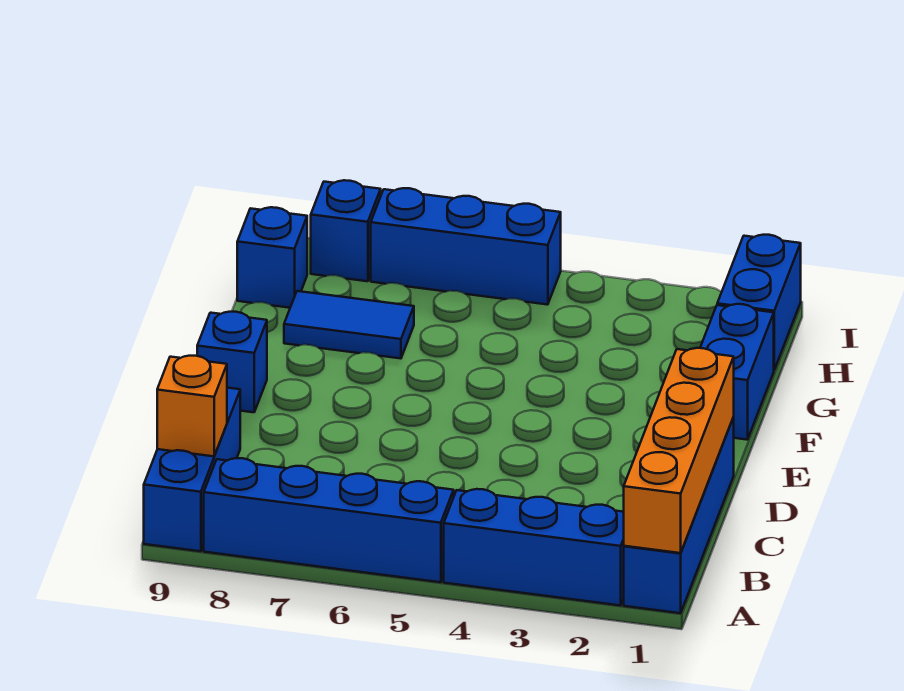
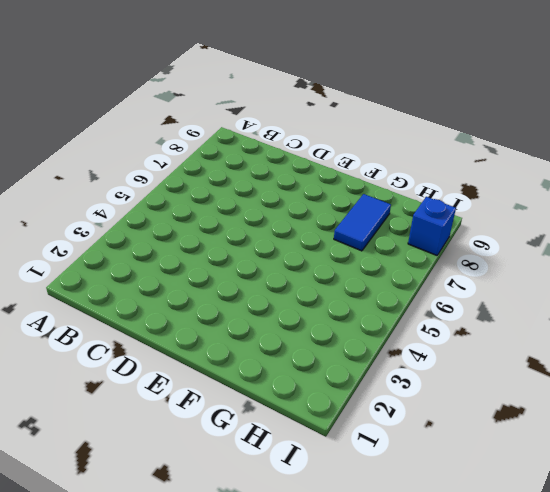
none -> blue 1x4 brick [624,417,734,613]
none -> blue 1x3 brick [444,489,624,605]
none -> blue 1x4 brick [204,458,454,582]

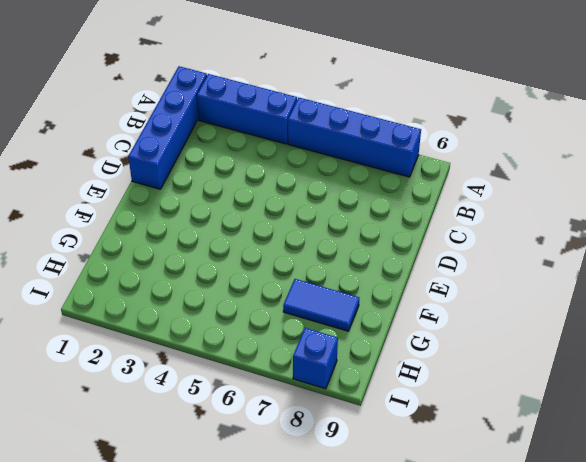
none -> blue 1x3 brick [144,388,240,551]
none -> blue 1x1 brick [197,312,267,412]
none -> blue 1x2 brick [700,304,774,440]

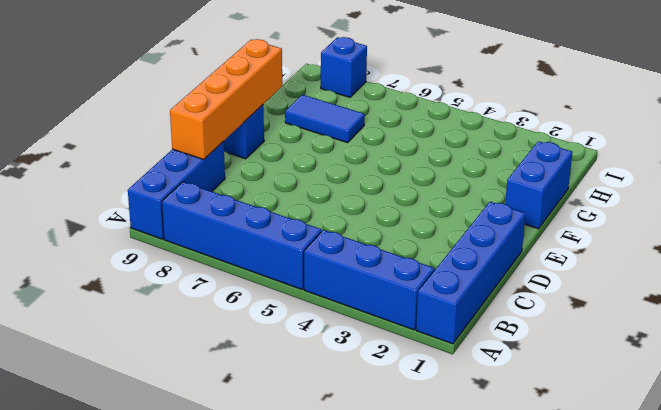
orange 1x4 brick [170,39,282,159] -> orange 1x4 brick moved to [624,348,734,553]
none -> blue 1x2 brick [717,235,801,370]
none -> blue 1x1 brick [237,207,307,308]
none -> blue 1x3 brick [371,188,561,305]

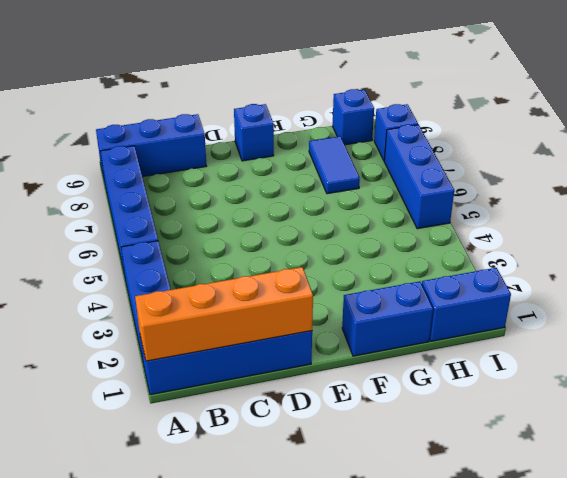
none -> orange 1x1 brick [157,356,227,456]

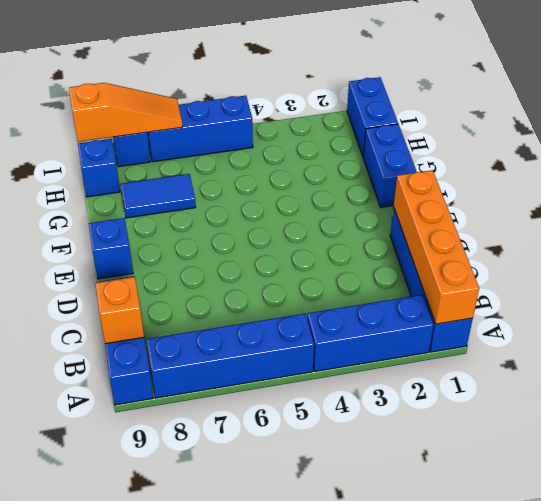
orange 1x3 slope [69,83,183,142] -> none

